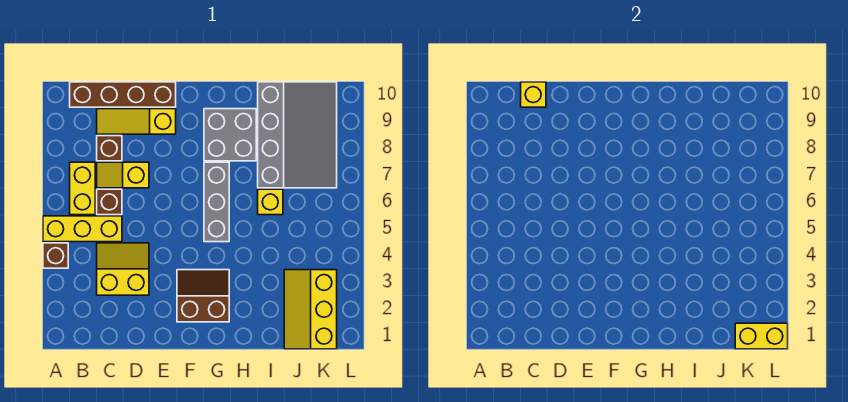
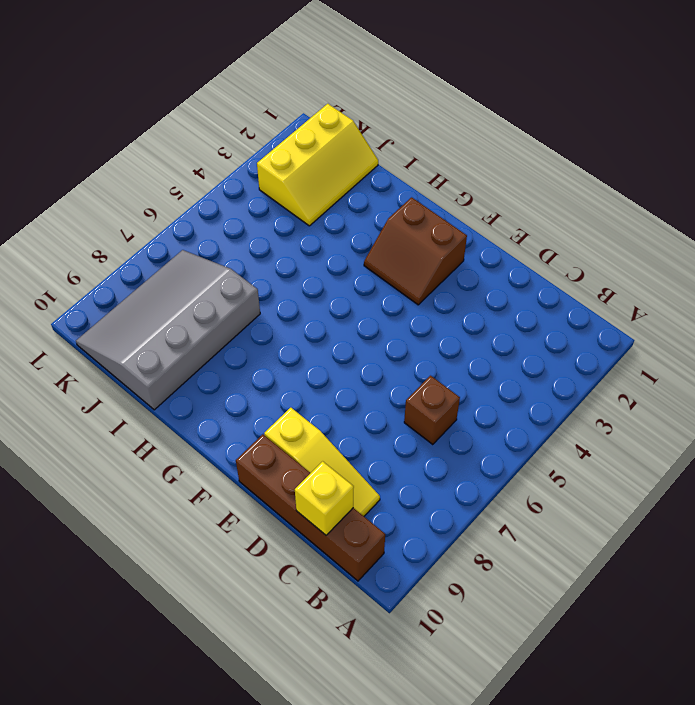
none -> brown 1x1 brick [43,243,68,268]
none -> yellow 1x3 brick [43,216,122,242]
none -> yellow 1x2 brick [70,162,95,215]

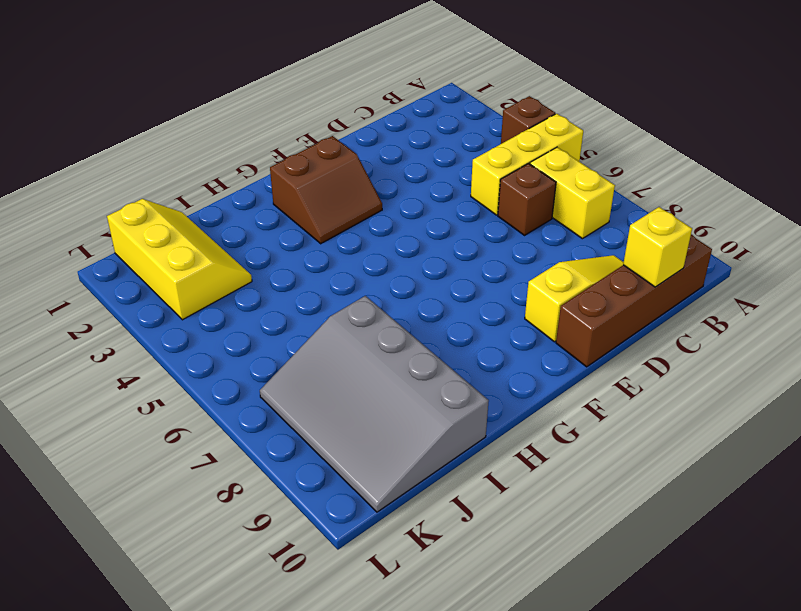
none -> yellow 2x2 slope [97,243,149,295]
none -> yellow 1x2 slope [97,162,149,188]
none -> brown 1x1 brick [97,136,122,161]

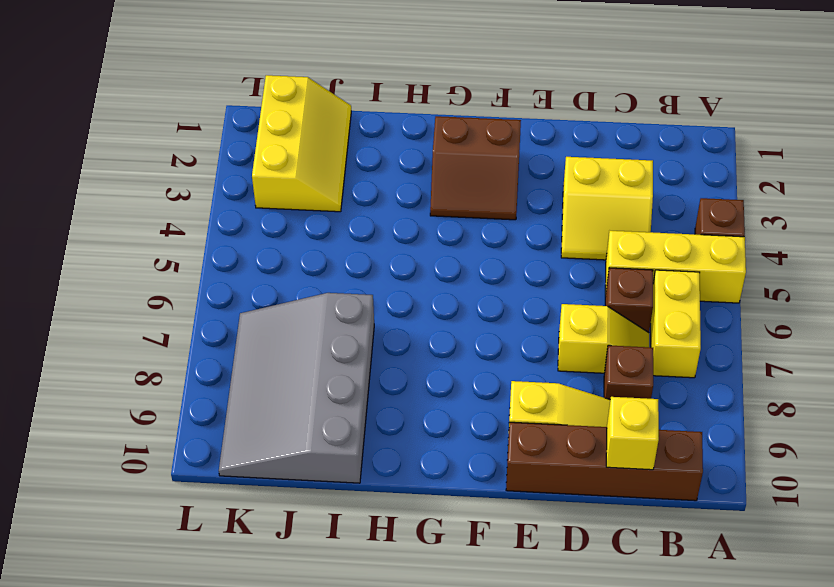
none -> grey 1x3 brick [204,162,229,242]
none -> grey 2x2 brick [204,109,256,161]
none -> yellow 1x1 brick [258,189,283,215]

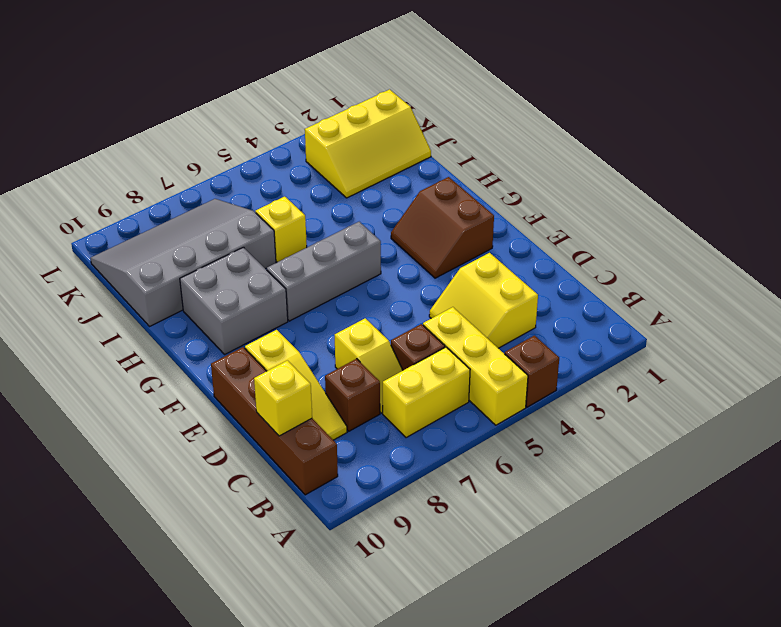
none -> yellow 1x2 brick [735,323,788,349]

